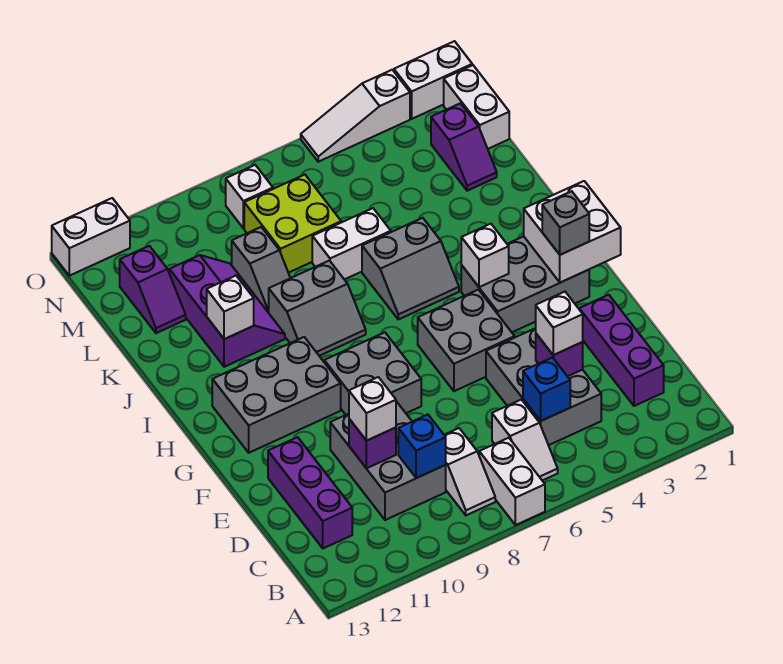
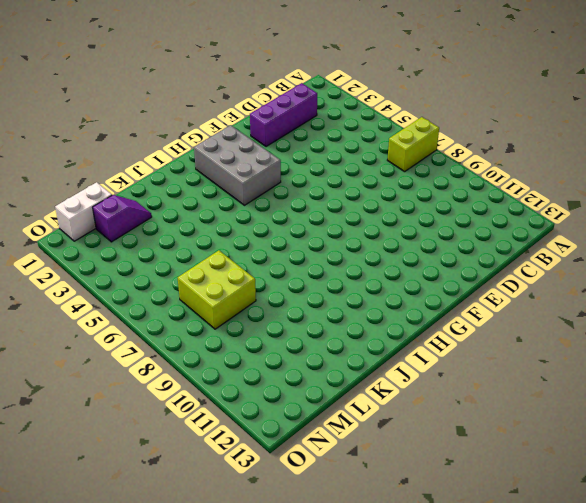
lime 1x2 brick [388,117,439,172] -> white 1x2 brick [479,438,545,525]
none -> white 1x2 slope [492,400,558,481]
none -> white 1x2 slope [445,428,495,515]
none -> grey 2x3 brick [486,328,601,445]
none -> grey 2x3 brick [330,401,446,520]

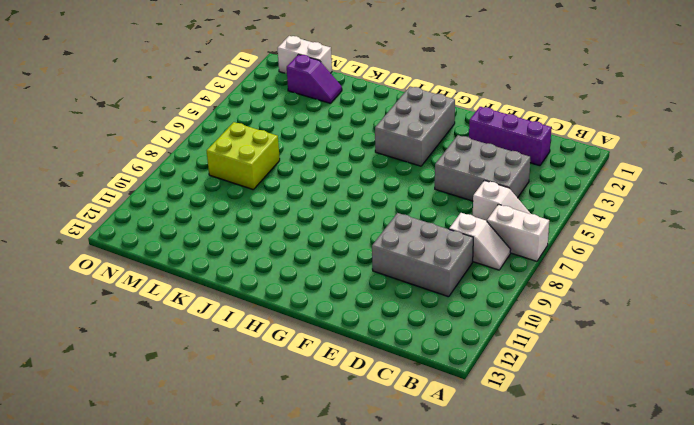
none -> purple 1x3 brick [268,437,352,548]
none -> grey 2x2 brick [418,290,515,391]
none -> grey 2x2 brick [324,332,421,415]
none -> grey 2x3 brick [212,337,341,453]

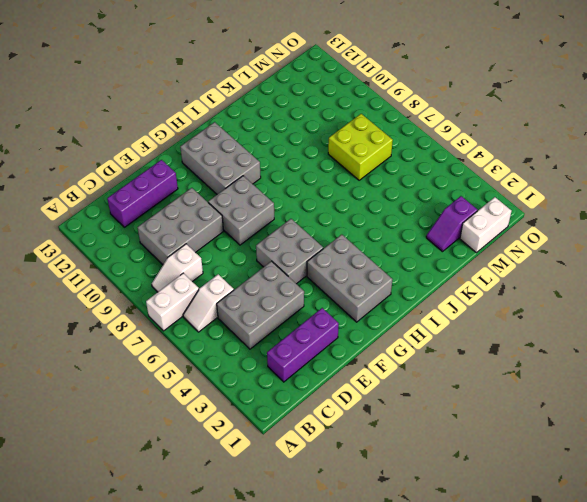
none -> grey 2x2 slope [362,218,459,319]
none -> grey 2x2 slope [269,261,366,356]
none -> purple 2x3 slope [169,255,285,367]
none -> white 1x2 brick [312,208,391,280]

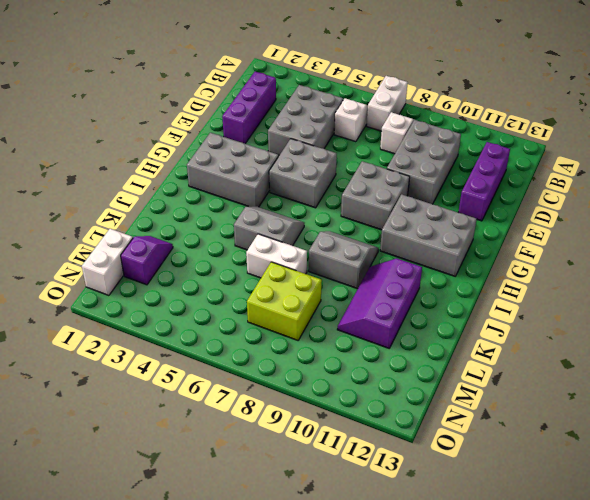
none -> grey 1x2 slope [232,227,290,313]
none -> purple 1x2 slope [120,246,186,333]
none -> white 1x1 brick [226,165,273,228]
none -> white 1x2 brick [394,41,472,119]

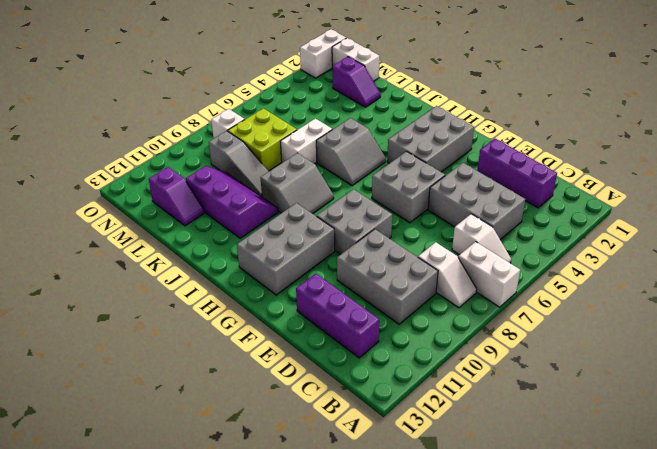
grey 1x3 slope [209,131,269,197] -> grey 1x2 slope [232,227,290,313]
none -> white 1x3 slope [301,70,410,162]
none -> white 1x2 brick [52,198,130,276]
none -> blue 1x1 brick [523,358,570,421]
none -> blue 1x1 brick [398,415,446,478]

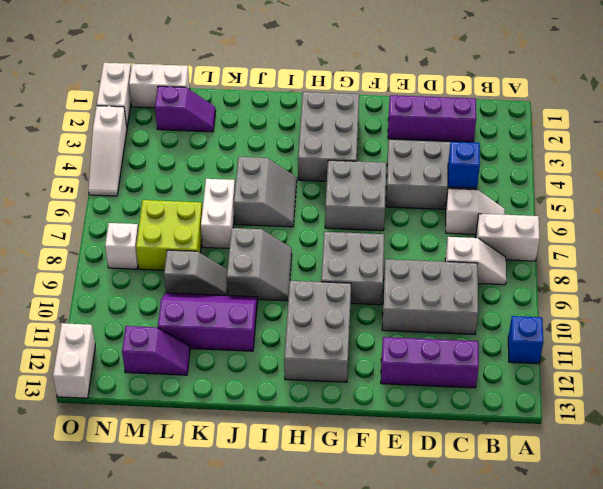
blue 1x1 brick [508,316,543,364] -> blue 1x1 brick moved to [398,415,446,478]
none -> purple 1x1 brick [536,334,583,376]
none -> purple 1x1 brick [349,419,396,469]
none -> white 2x2 brick [524,181,621,283]
none -> white 1x1 brick [461,224,509,287]

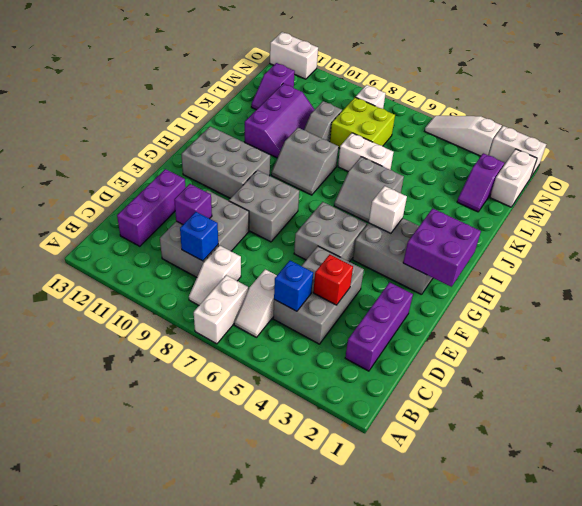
red 1x1 brick [313,254,353,305] -> purple 1x1 brick [536,334,583,376]
purple 2x2 brick [403,208,481,287] -> white 2x2 brick [524,181,621,283]
none -> white 1x1 brick [207,276,254,339]
none -> white 1x1 brick [536,292,583,355]
none -> white 1x1 brick [349,377,396,441]
none -> grey 1x1 brick [542,191,589,255]

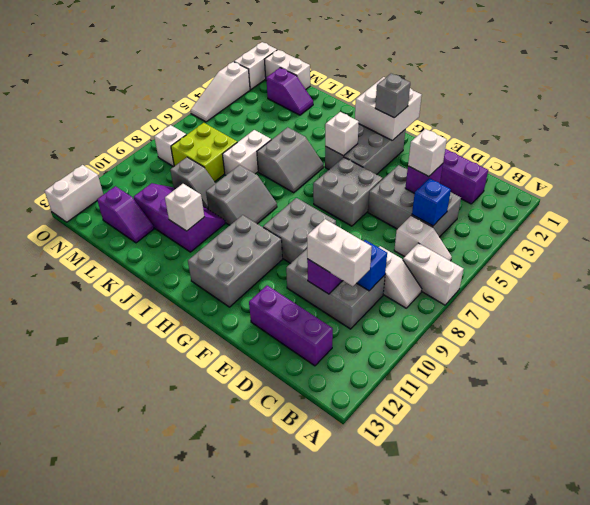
white 1x2 brick [307,219,372,286] -> white 1x1 brick [349,377,396,441]

